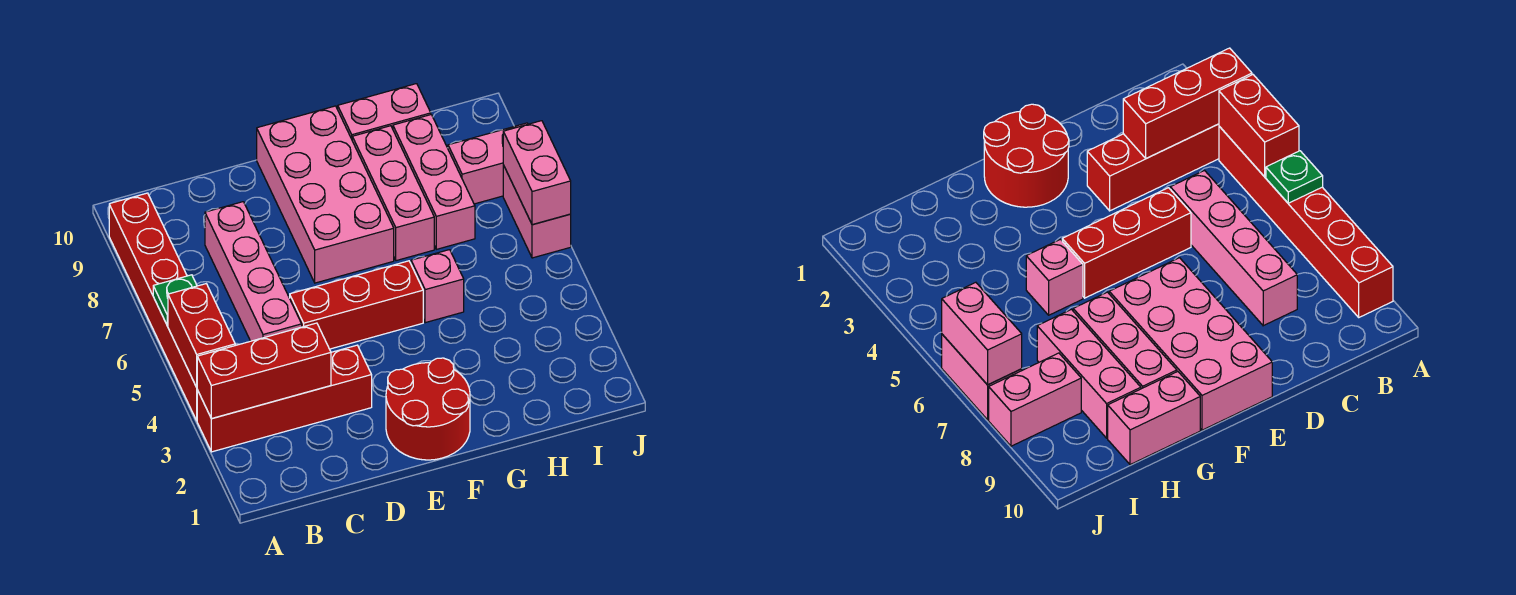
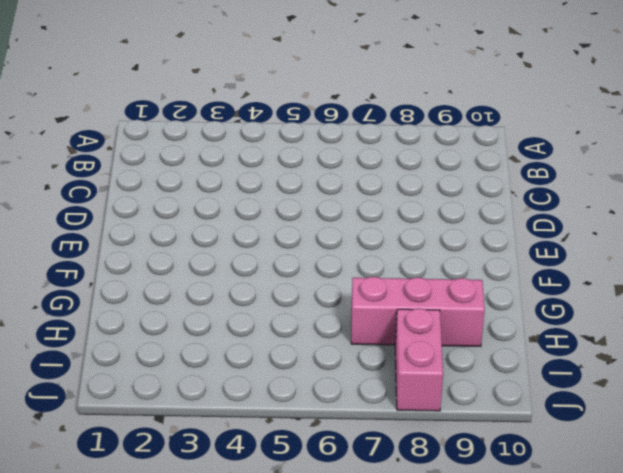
none -> red 1x4 brick [197,345,372,452]
none -> red 1x6 brick [109,193,197,420]
none -> pink 1x4 brick [205,202,302,341]

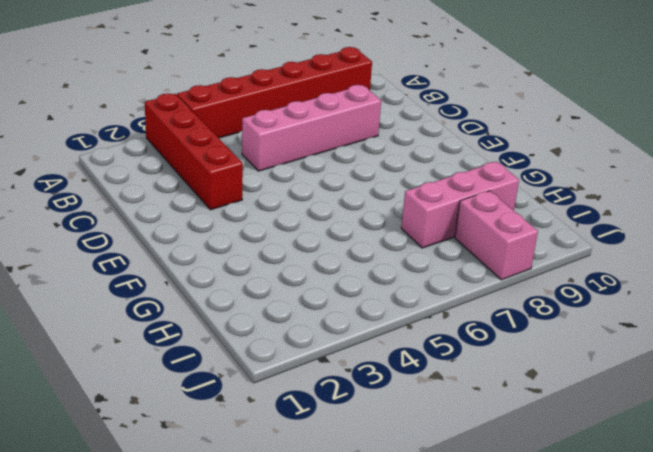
none -> red 1x3 brick [290,261,423,349]
none -> red 2x2 round brick [386,358,470,460]
none -> pink 2x4 brick [257,106,394,283]

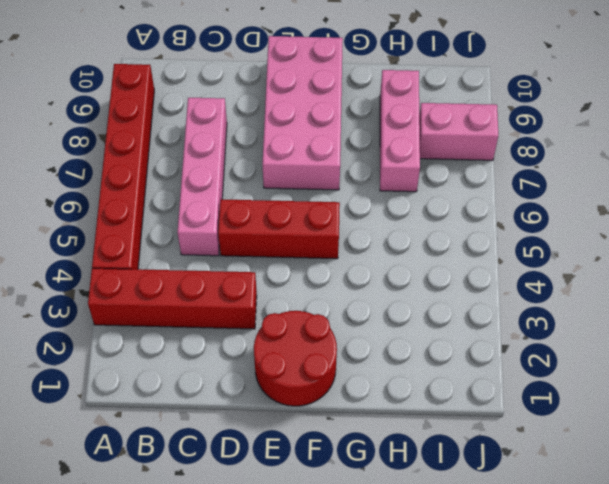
none -> pink 1x1 brick [411,250,464,323]
none -> pink 1x3 brick [352,126,434,261]
none -> pink 1x2 brick [338,84,431,139]

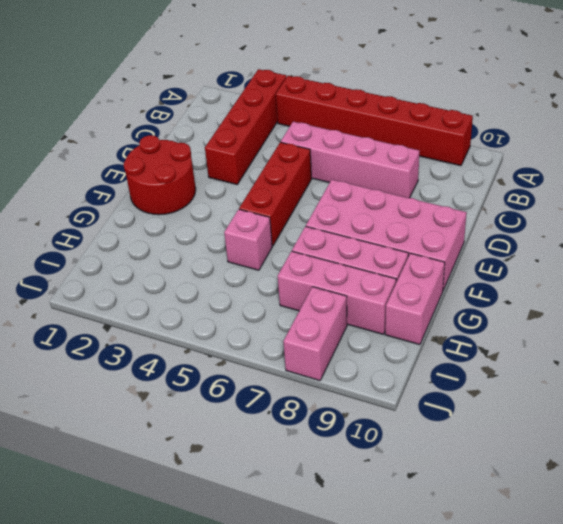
none -> pink 1x2 brick [503,165,571,258]
none -> red 1x3 brick [197,323,331,419]
none -> red 1x2 brick [168,284,235,387]

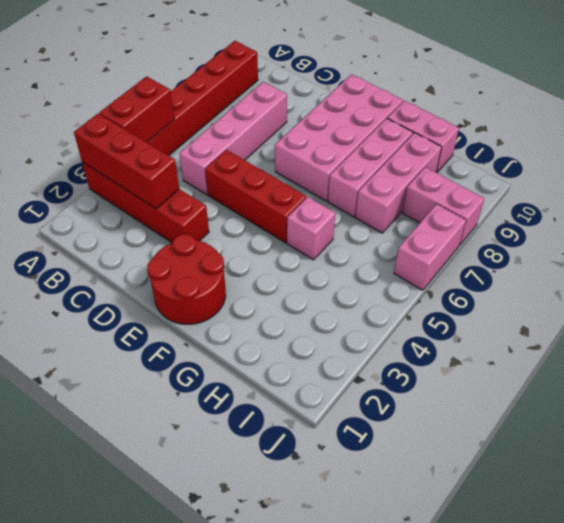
none -> green 1x1 plate [153,275,197,326]
none -> pink 1x2 brick [503,121,571,225]

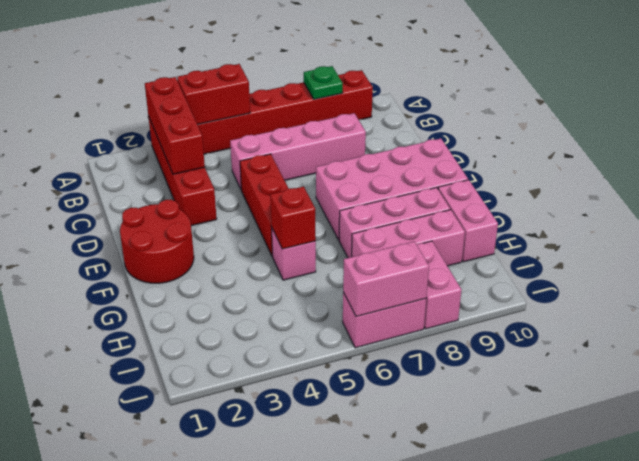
green 1x1 plate [304,66,343,99] -> green 1x1 plate moved to [153,275,197,326]
red 1x1 brick [270,186,316,249] -> none

